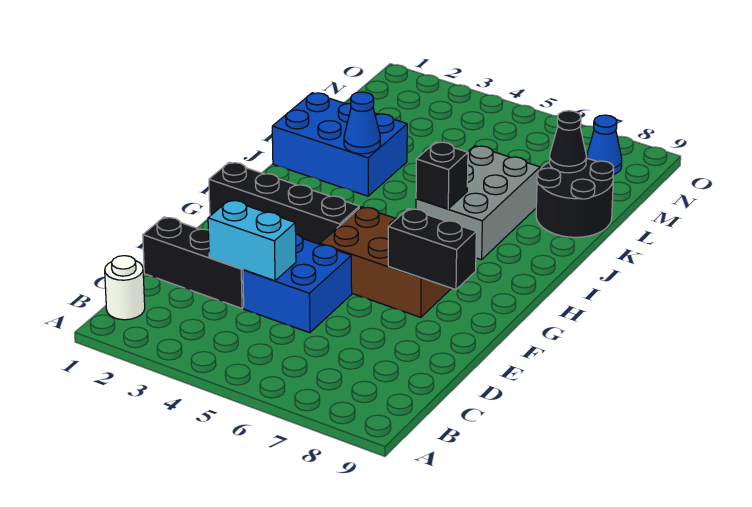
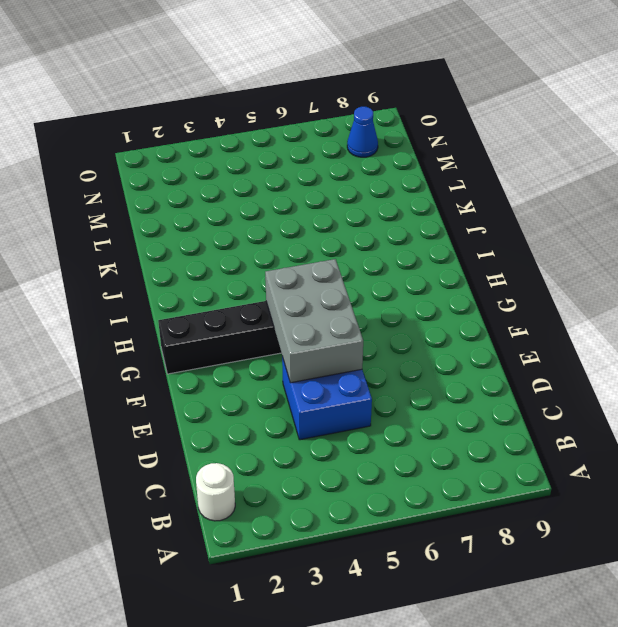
grey 2x3 brick [265,259,363,383] -> grey 2x3 brick moved to [416,146,540,260]
none -> black 1x3 brick [143,217,244,308]
none -> brown 2x3 brick [320,207,451,317]
none -> blue 2x3 brick [272,93,407,196]

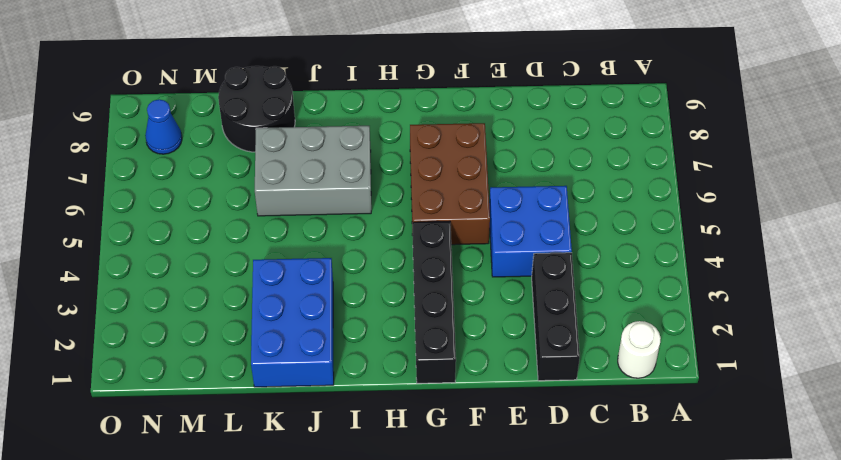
none -> cyan 1x2 brick [208,200,296,281]
none -> black 1x2 brick [388,209,476,290]
none -> black 1x1 brick [416,142,468,209]

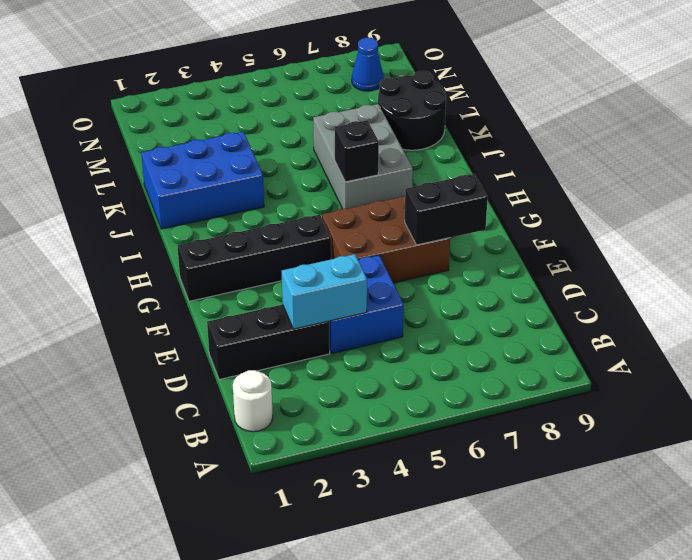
none -> blue 1x1 cone [344,92,380,154]
none -> black 1x1 cone [549,111,586,173]

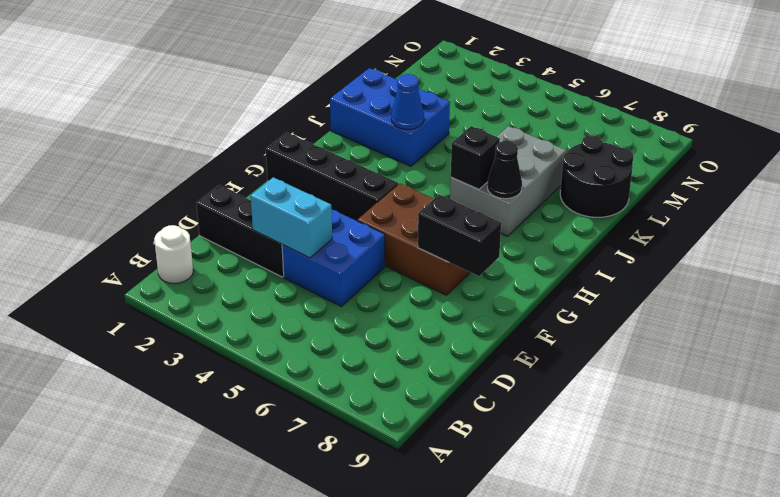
black 1x1 cone [487,141,522,199] -> black 1x1 cone moved to [549,111,586,173]
none -> blue 1x1 cone [586,115,622,175]

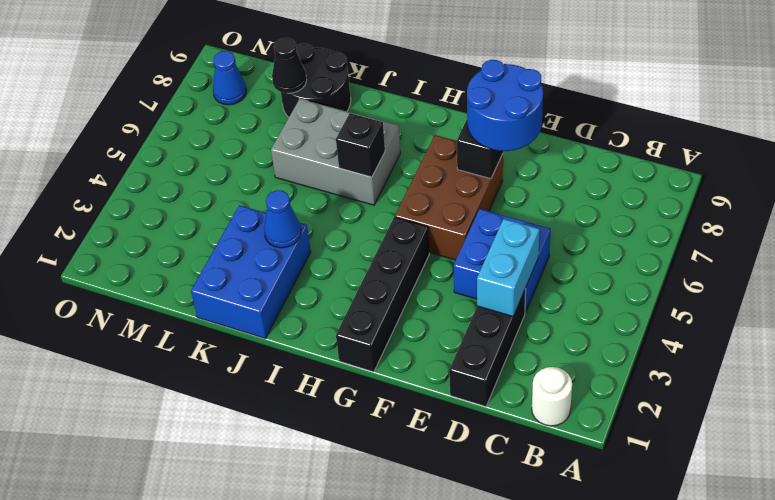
blue 2x2 round brick [467,60,543,151] -> none

